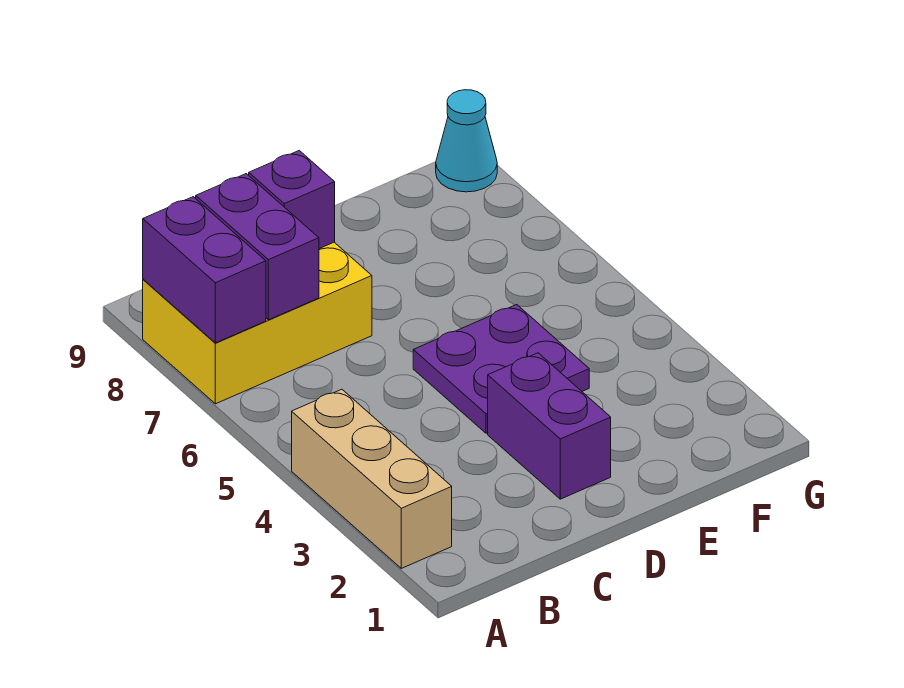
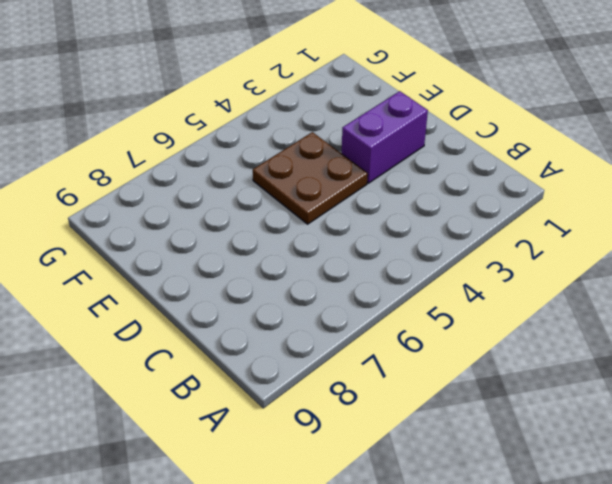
brown 2x2 plate [253,132,368,224] -> purple 2x2 plate [413,305,589,433]
none -> tan 1x3 brick [292,389,452,568]
none -> yellow 2x3 brick [143,242,372,404]

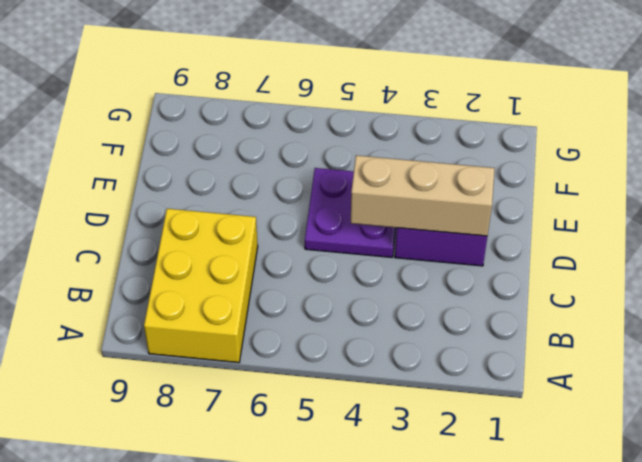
tan 1x3 brick [351,155,495,236] -> tan 1x3 brick moved to [292,389,452,568]
none -> cyan 1x1 cone [436,90,497,192]
none -> purple 1x2 brick [143,197,266,343]

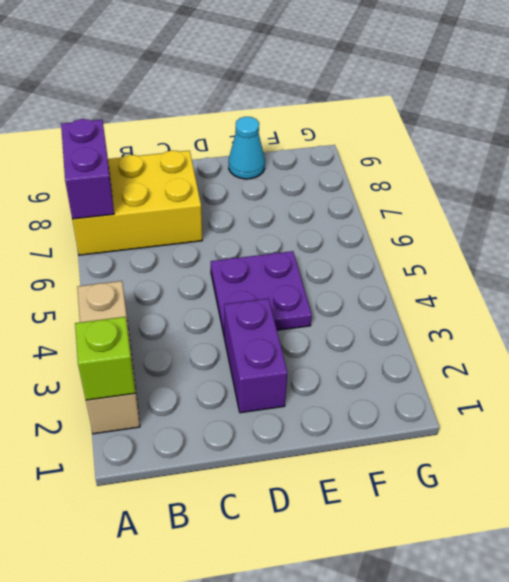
lime 1x1 brick [75,317,135,400] -> none
cyan 1x1 cone [229,117,265,179] -> cyan 1x1 cone moved to [436,90,497,192]
none -> purple 1x2 brick [196,174,319,320]
none -> purple 1x1 brick [249,151,335,249]

